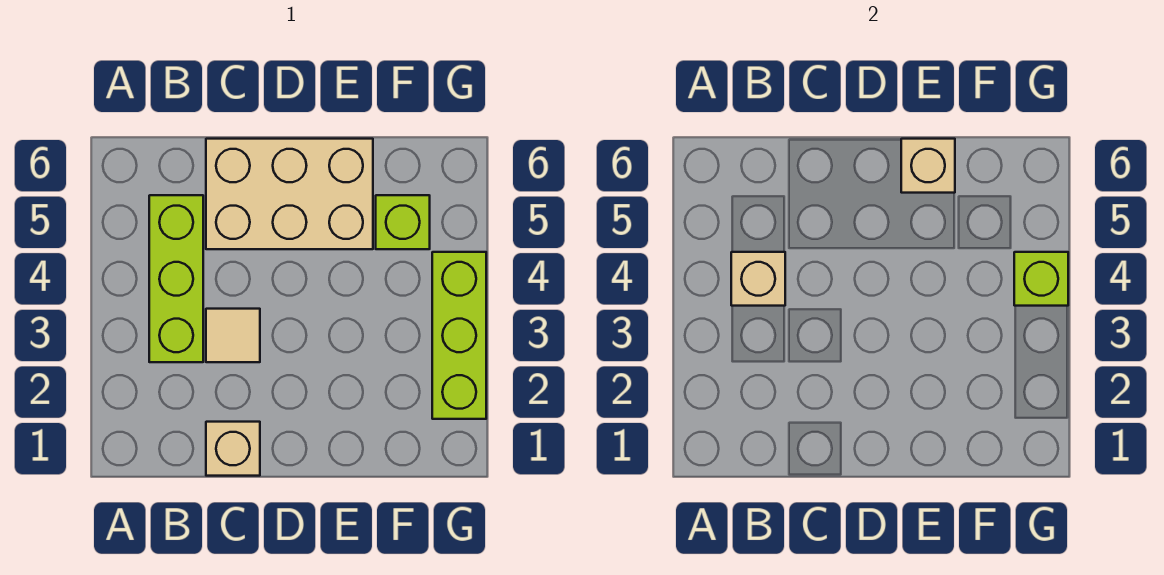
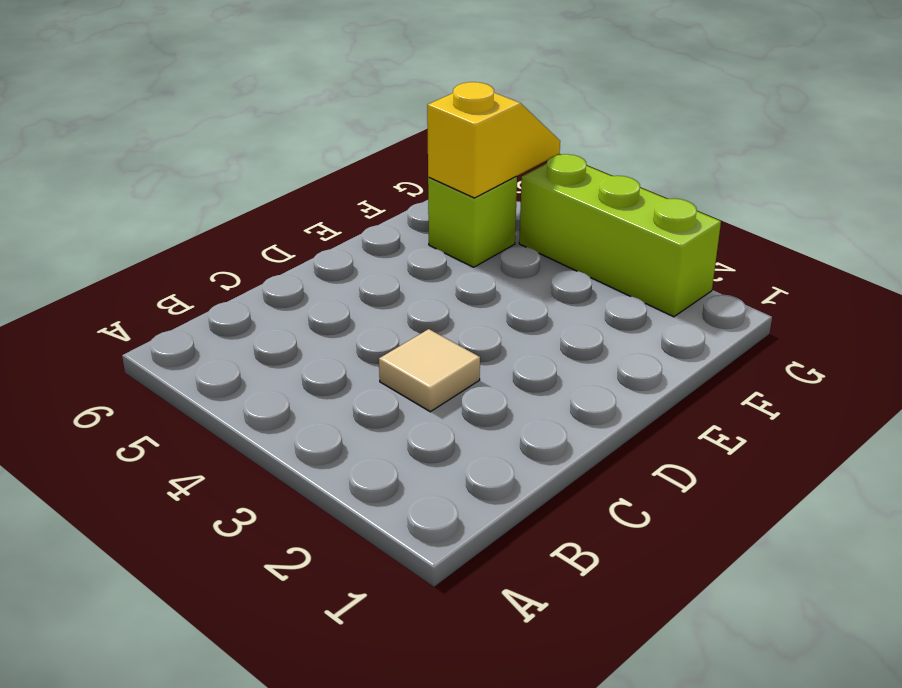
yellow 1x2 slope [427,82,560,198] -> none
none -> lime 1x3 brick [149,195,203,362]
none -> tan 1x1 brick [206,422,260,476]

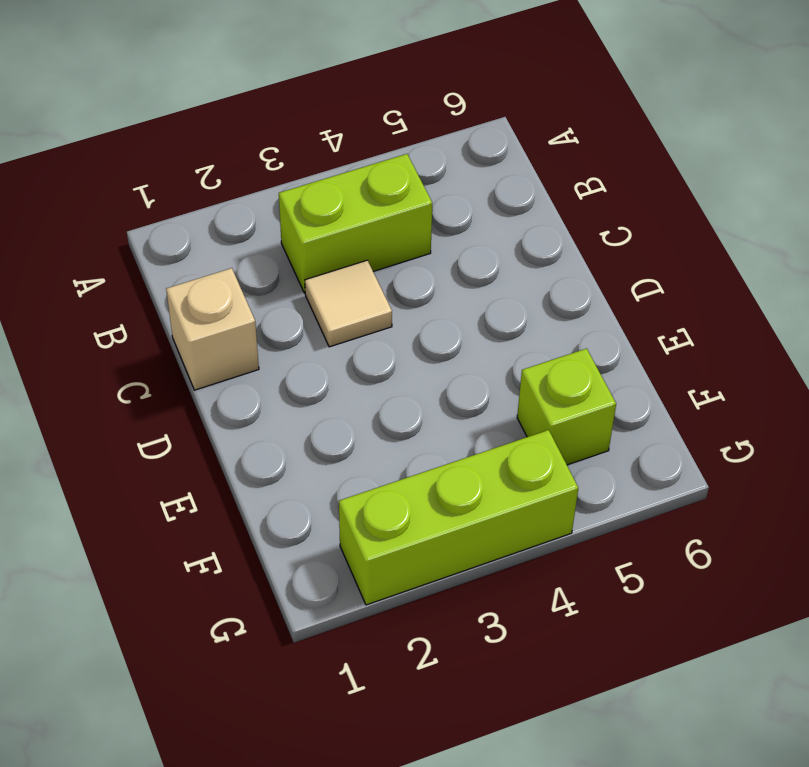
lime 1x2 brick [279,154,432,293] -> lime 1x3 brick [149,195,203,362]
none -> tan 2x3 brick [206,139,373,249]
none -> tan 1x1 brick [731,252,785,306]

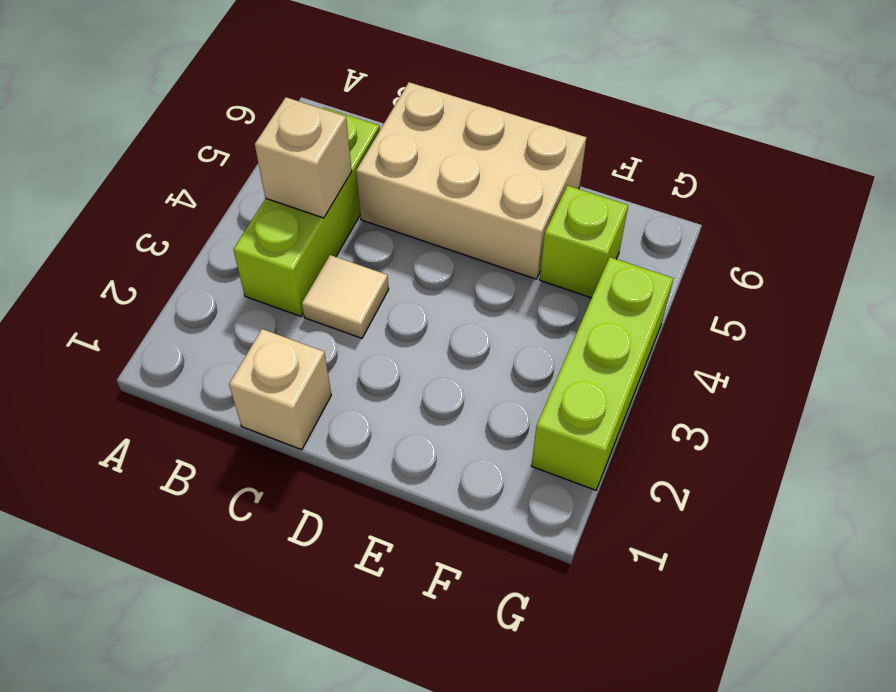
none -> tan 1x1 brick [901,139,955,193]
none -> lime 1x1 brick [1014,252,1068,306]

